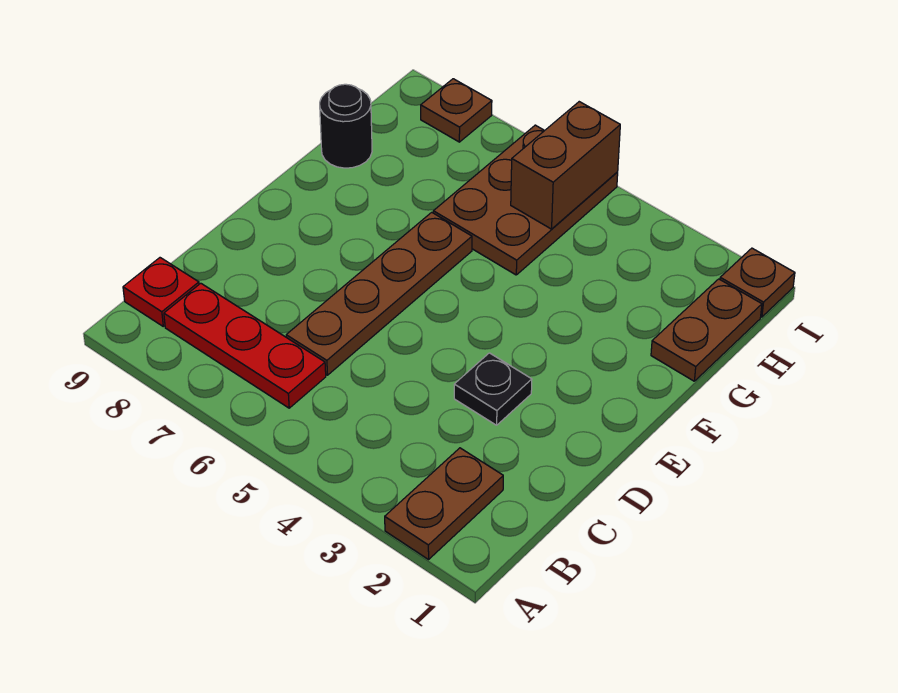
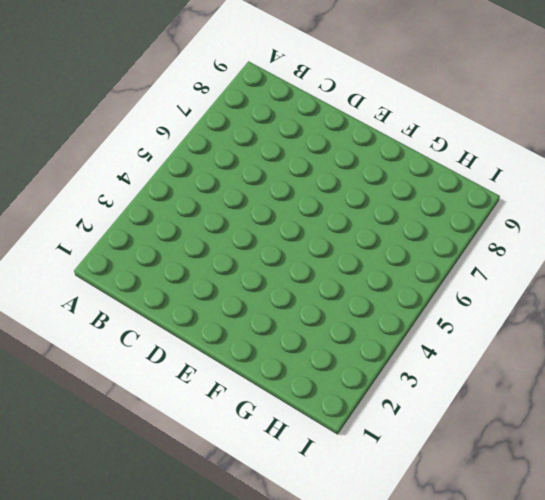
none -> brown 1x2 plate [385,448,503,560]
none -> red 1x3 plate [164,283,326,408]

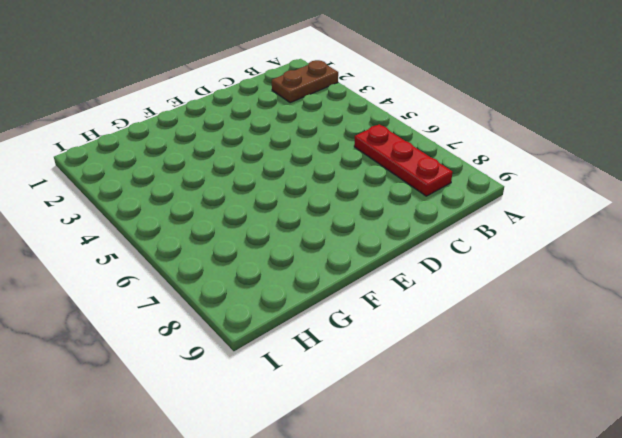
none -> red 1x1 plate [123,258,199,326]
none -> brown 1x4 plate [286,212,472,375]

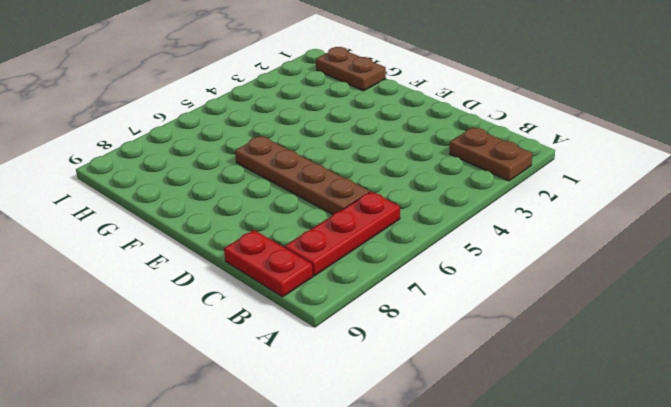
red 1x2 plate [224,230,313,297] -> red 1x1 plate [123,258,199,326]
none -> black 1x1 plate [454,353,532,425]
none -> brown 2x3 plate [433,125,618,275]

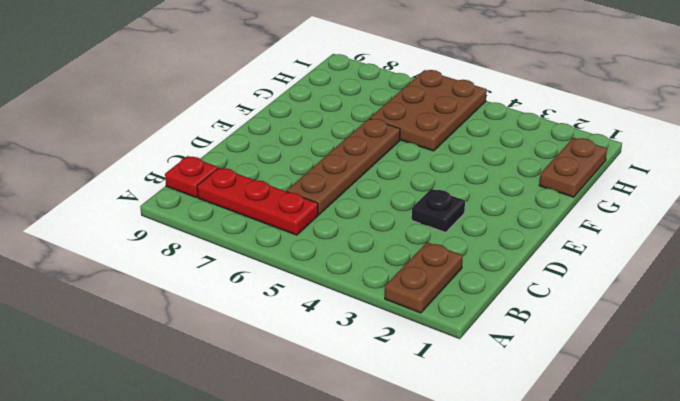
none -> black 1x1 round brick [320,84,372,168]
none -> brown 1x1 plate [720,248,795,317]

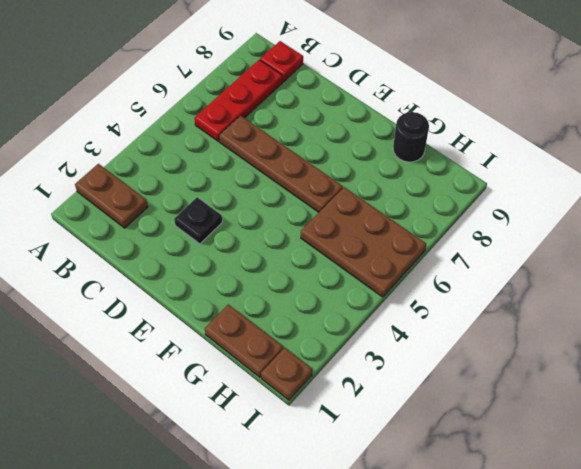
none -> brown 1x1 plate [421,79,492,142]
none -> brown 1x2 brick [511,102,620,229]

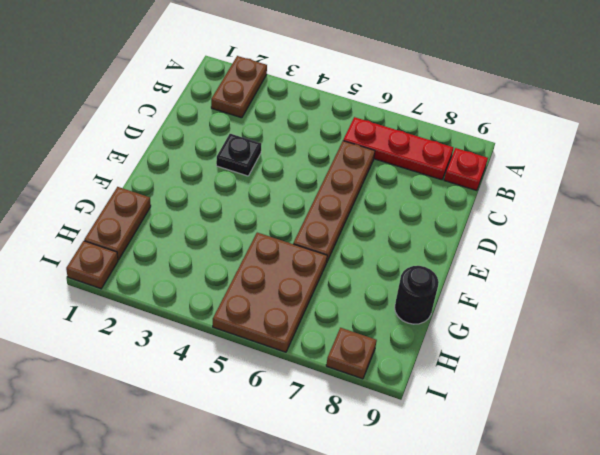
none -> brown 1x2 brick [511,102,620,229]

